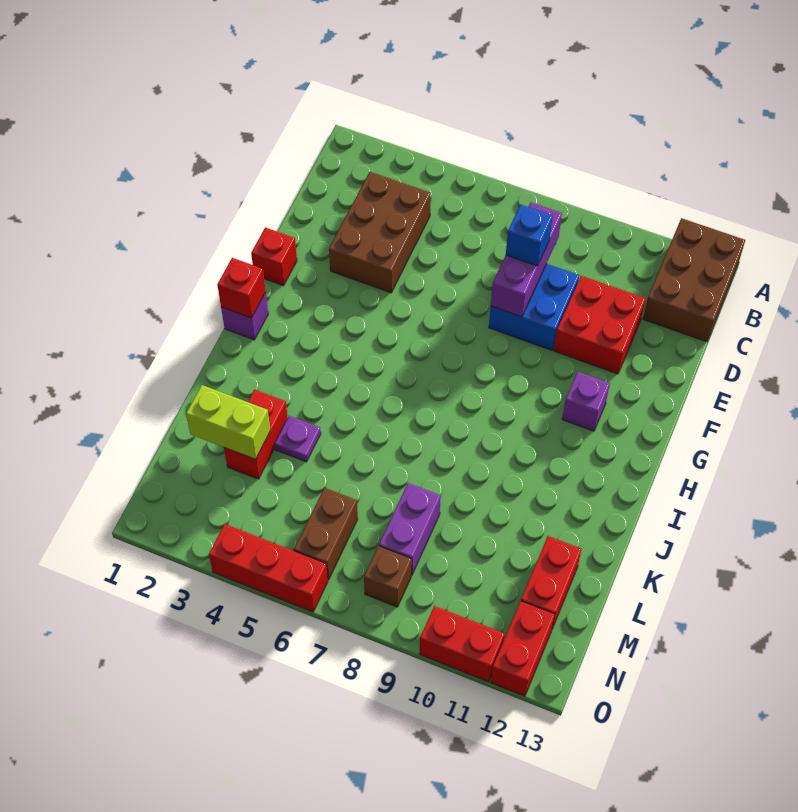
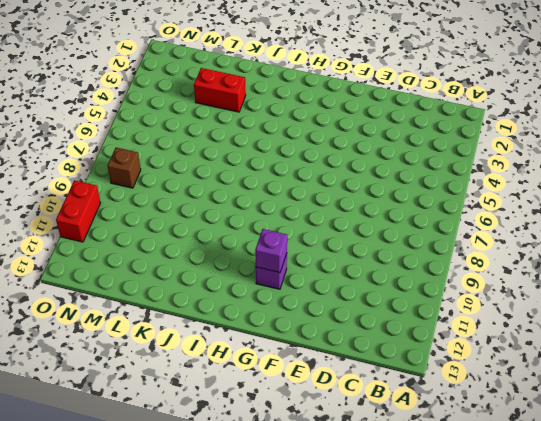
purple 1x1 brick [255,229,287,273] -> purple 1x1 brick moved to [221,292,268,340]
none -> brown 2x3 brick [643,218,745,342]
none -> brown 2x3 brick [329,172,431,293]
none -> blue 2x2 brick [489,264,579,350]

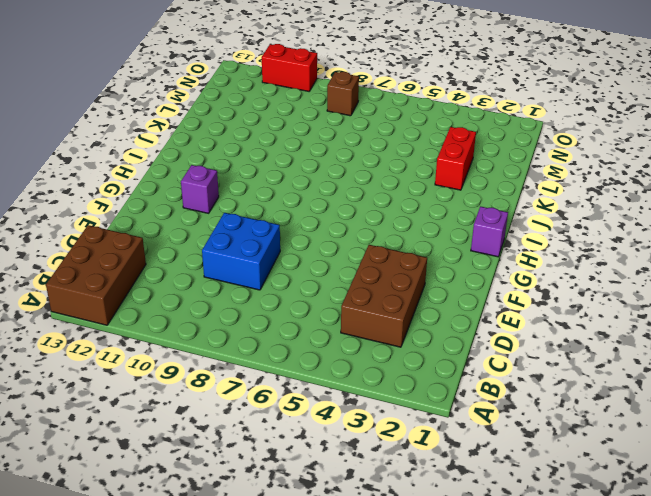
none -> red 2x2 brick [554,276,646,374]
none -> red 1x1 brick [251,227,297,286]
none -> purple 1x1 plate [275,416,321,462]

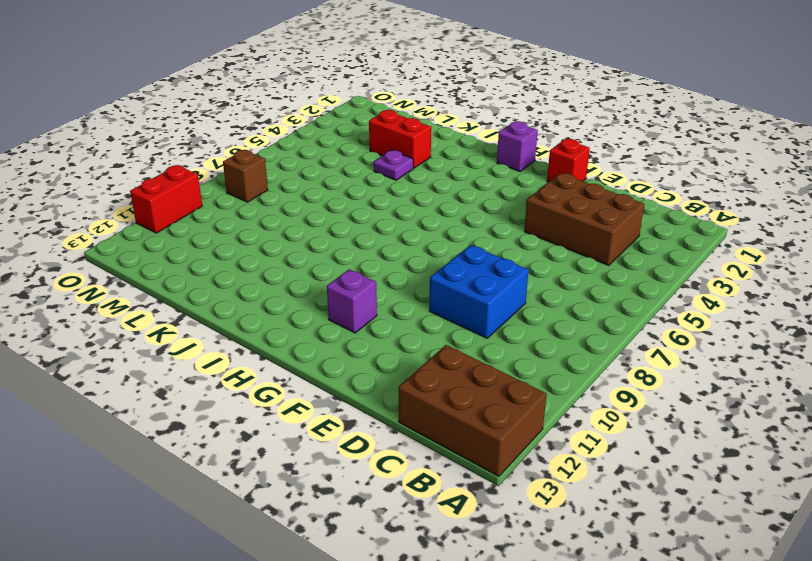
none -> red 2x2 brick [554,276,646,374]
none -> purple 1x2 brick [379,483,441,575]
none -> red 1x2 brick [521,536,581,629]

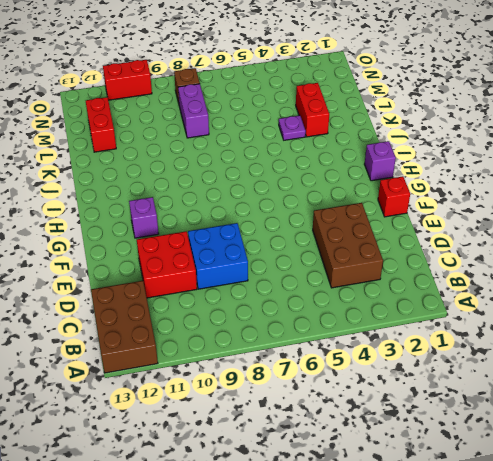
none -> brown 1x2 brick [294,488,358,580]
none -> red 1x2 brick [491,601,555,696]
none -> red 1x3 brick [209,524,328,612]

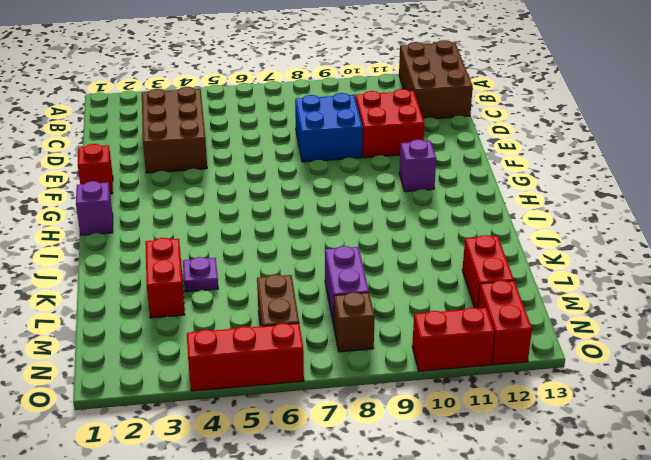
none -> purple 1x3 brick [491,203,562,317]
none -> red 1x1 brick [217,258,266,318]
none -> lime 1x2 brick [186,385,270,459]

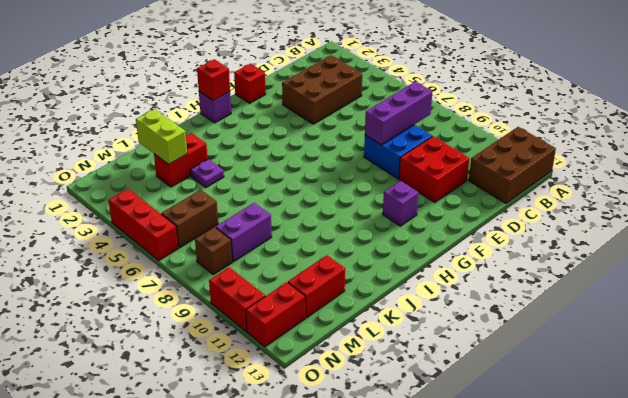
none -> blue 1x1 brick [506,205,553,266]

